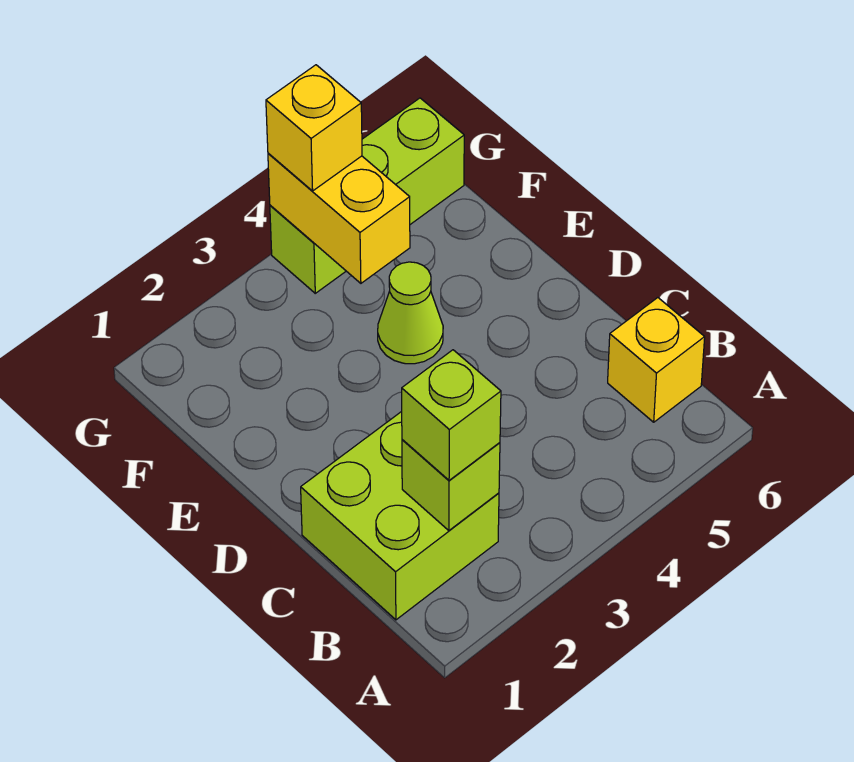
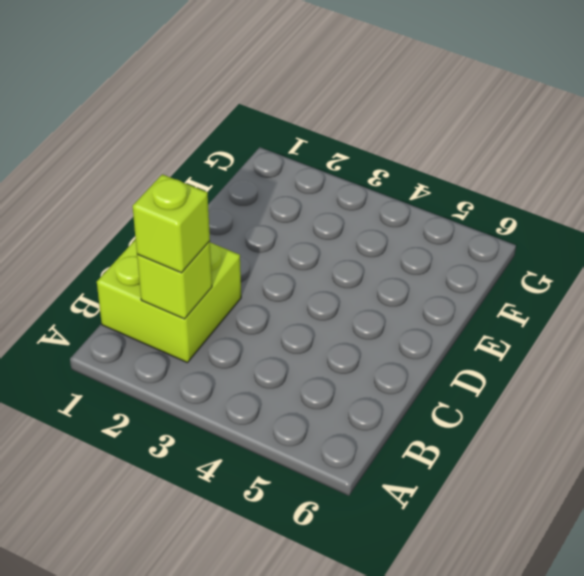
none -> yellow 1x1 brick [608,298,705,422]
none -> lime 1x1 cone [378,262,443,364]

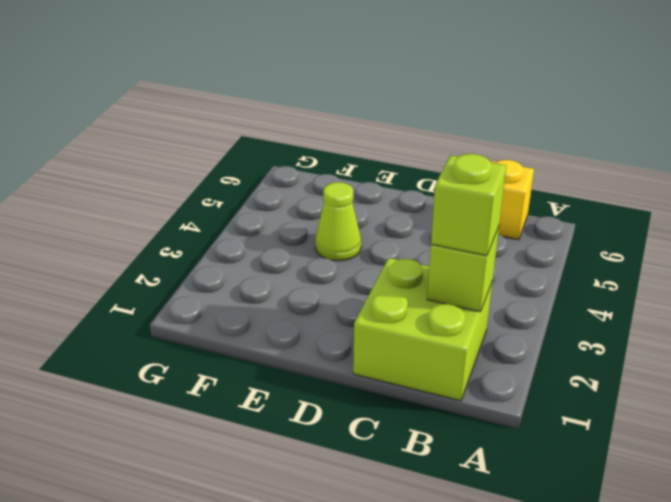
none -> lime 1x3 brick [270,98,464,293]
none -> yellow 1x2 brick [268,153,410,283]

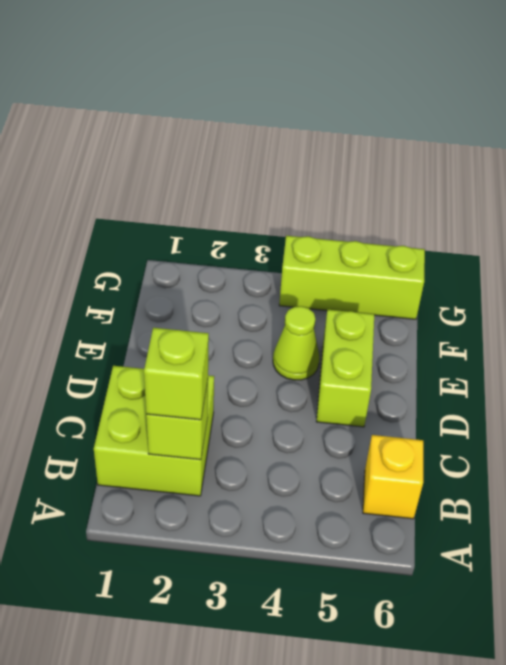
lime 1x2 brick [316,310,374,427] -> none
none -> yellow 1x2 brick [268,153,410,283]
none -> yellow 1x1 brick [266,65,362,191]

